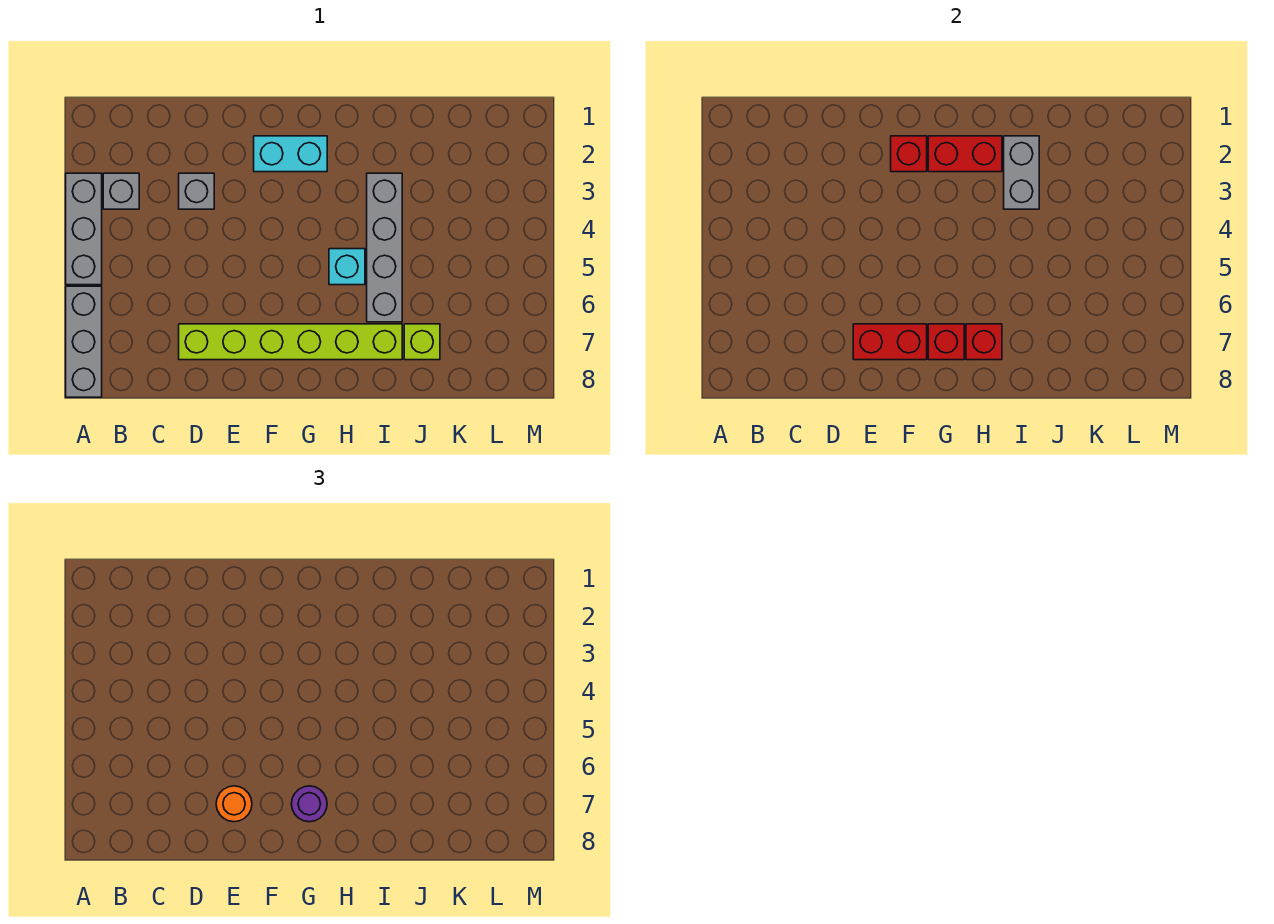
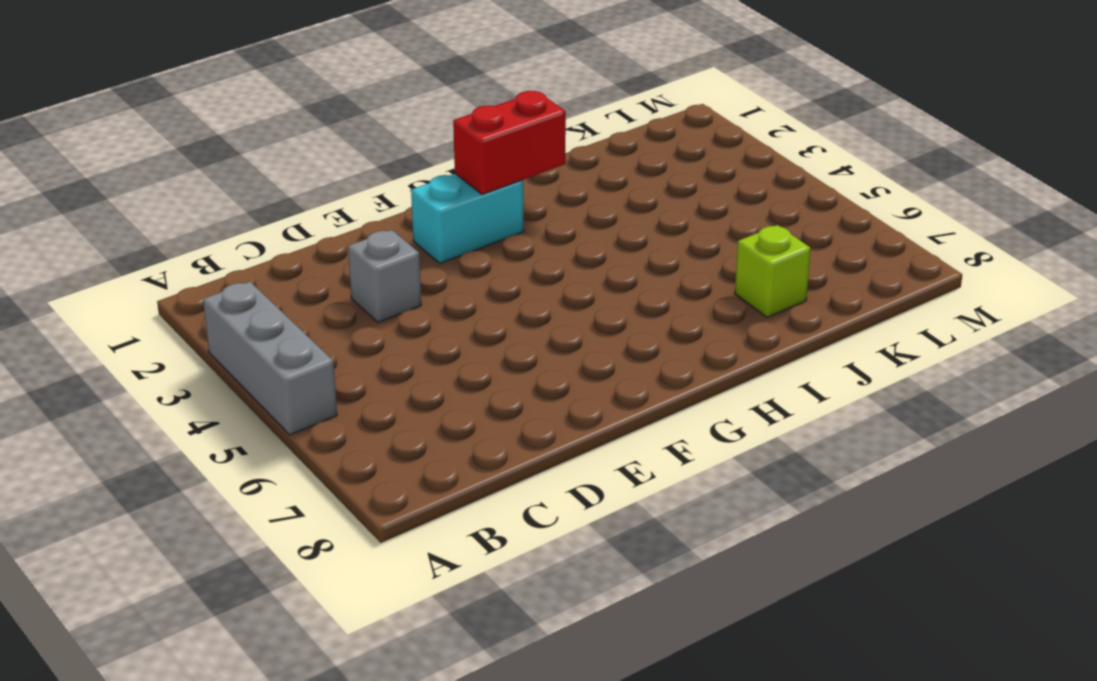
none -> grey 1x3 brick [66,286,102,397]
none -> grey 1x1 brick [103,173,139,209]
none -> lime 1x6 brick [179,324,402,360]

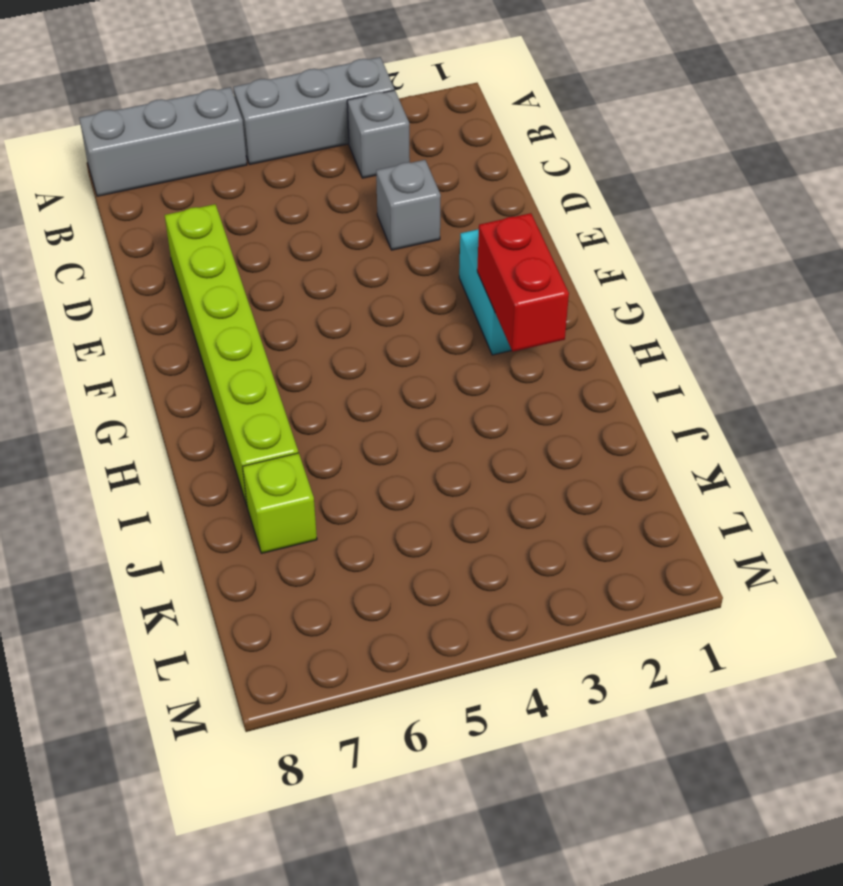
none -> cyan 1x1 brick [329,249,365,285]
none -> grey 1x4 brick [367,173,402,322]
none -> red 1x2 brick [853,324,927,360]

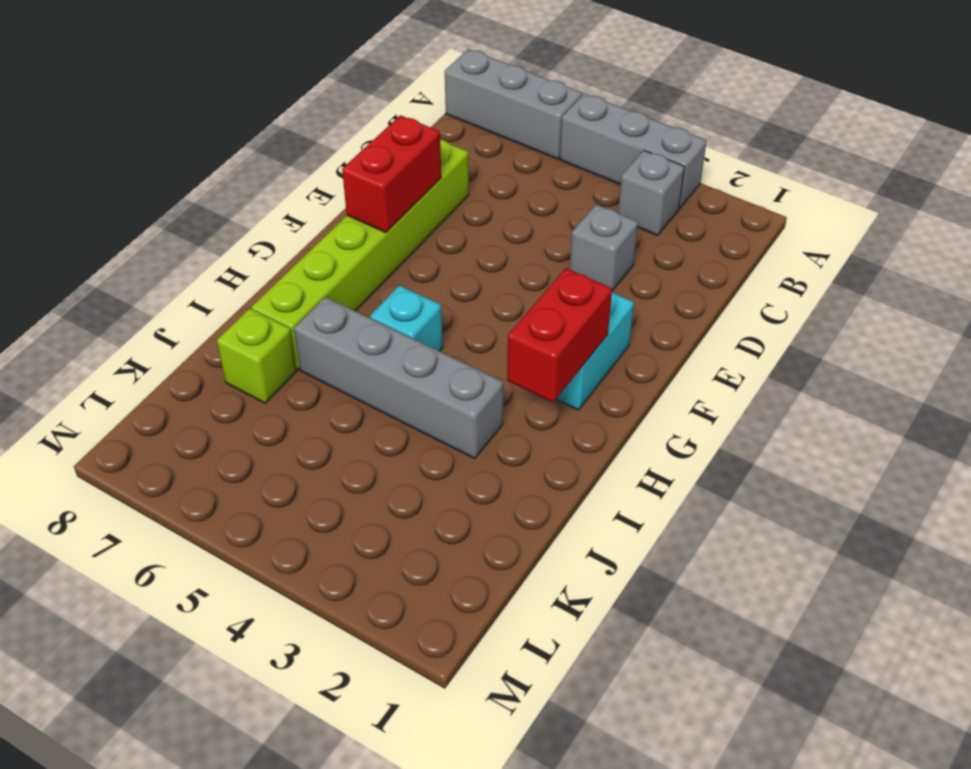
none -> red 1x1 brick [891,136,927,172]
none -> red 1x1 brick [928,324,964,360]
none -> red 1x1 brick [966,324,1002,360]

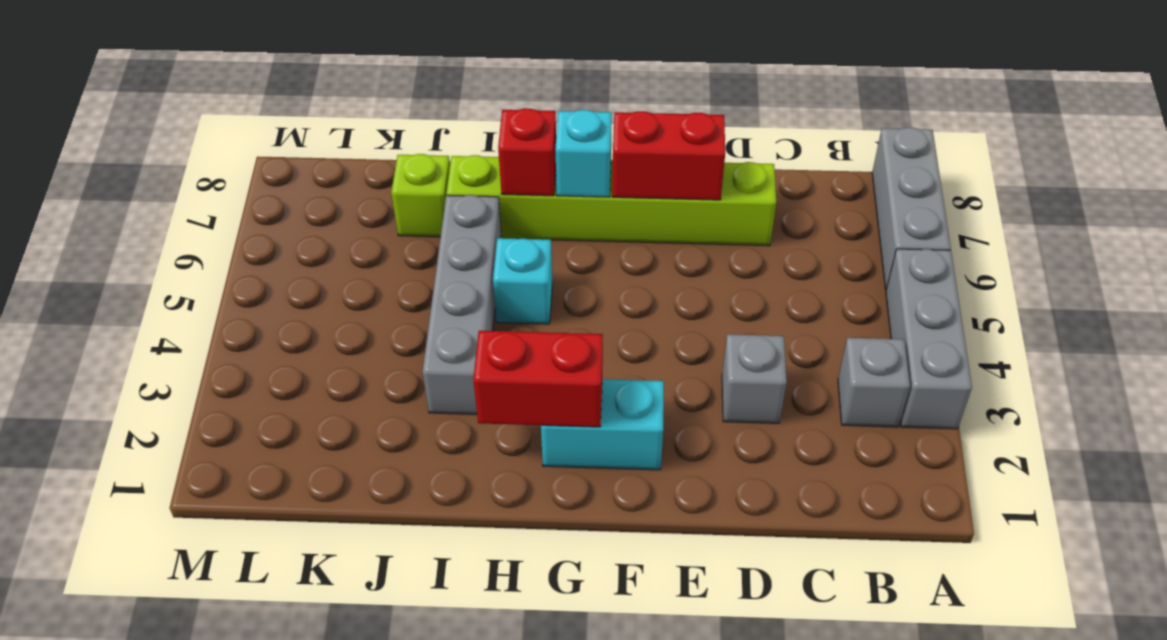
cyan 1x1 brick [555,110,612,197] -> red 1x1 brick [928,324,964,360]
none -> red 1x1 brick [891,136,927,172]
none -> grey 1x2 brick [1004,136,1039,209]
none -> orange 1x1 round brick [216,786,252,822]

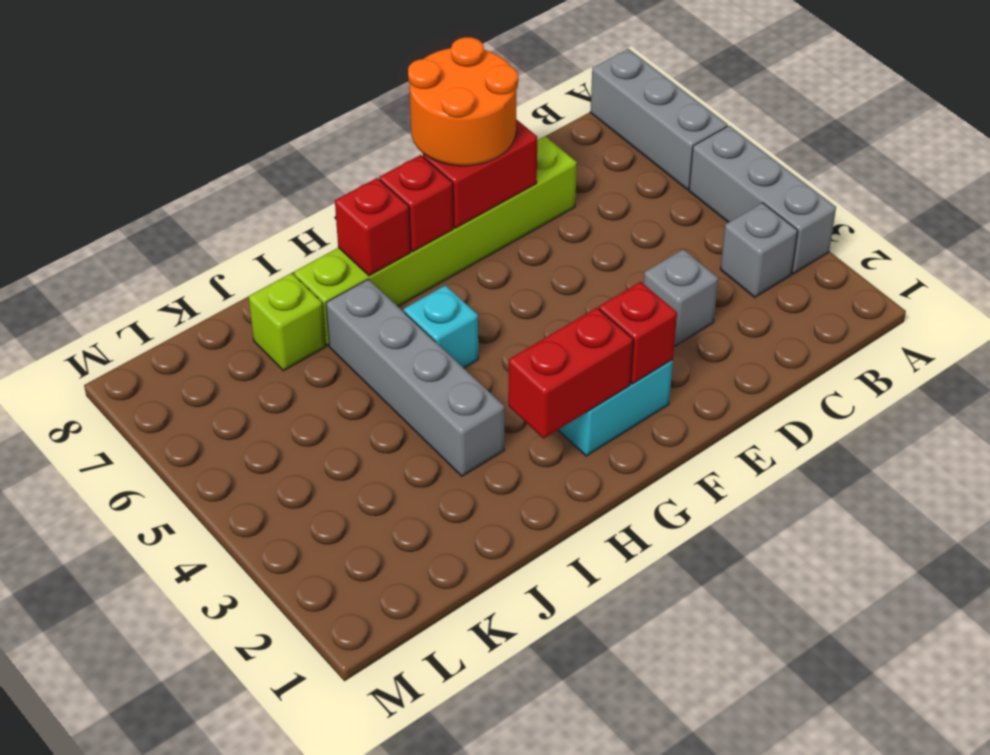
orange 2x2 round brick [408,37,518,166] -> orange 1x1 round brick [216,786,252,822]
none -> grey 1x2 brick [1004,136,1039,209]
none -> purple 1x1 round brick [292,786,327,822]

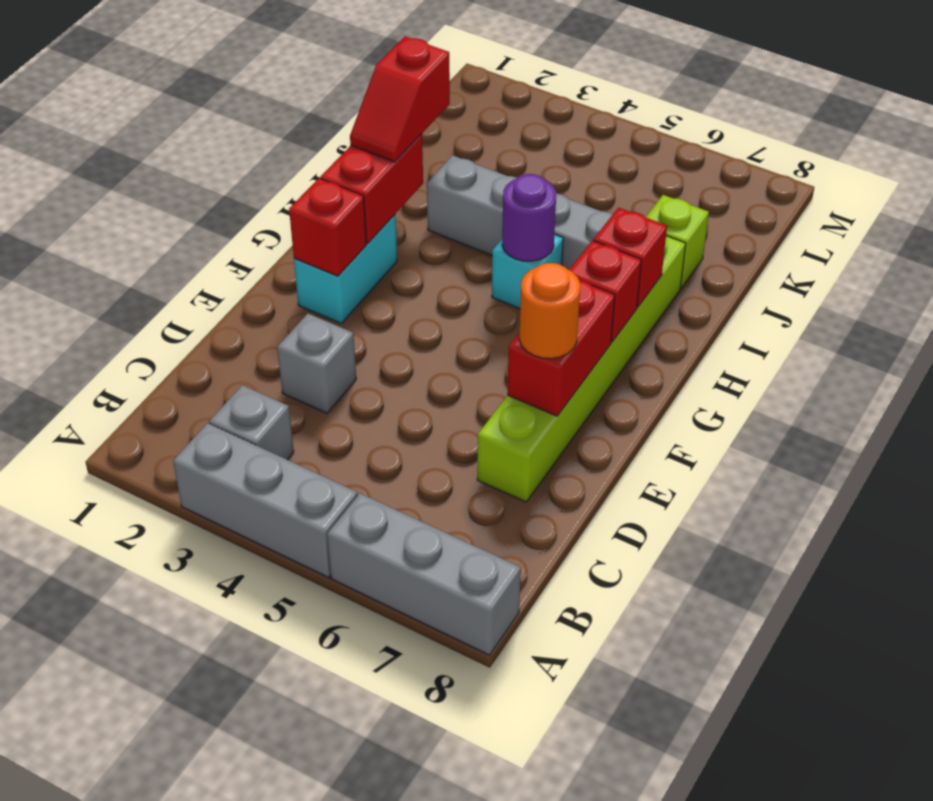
red 1x2 slope [350,36,450,162] -> none
purple 1x1 round brick [502,174,556,261] -> purple 1x1 round brick moved to [292,786,327,822]
none -> grey 1x2 brick [1004,136,1039,209]

